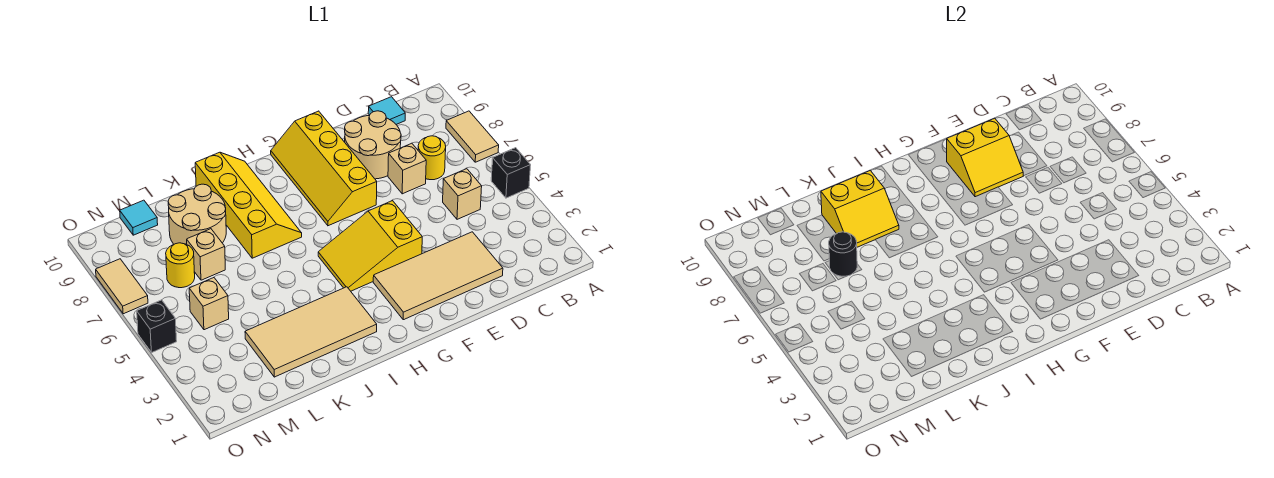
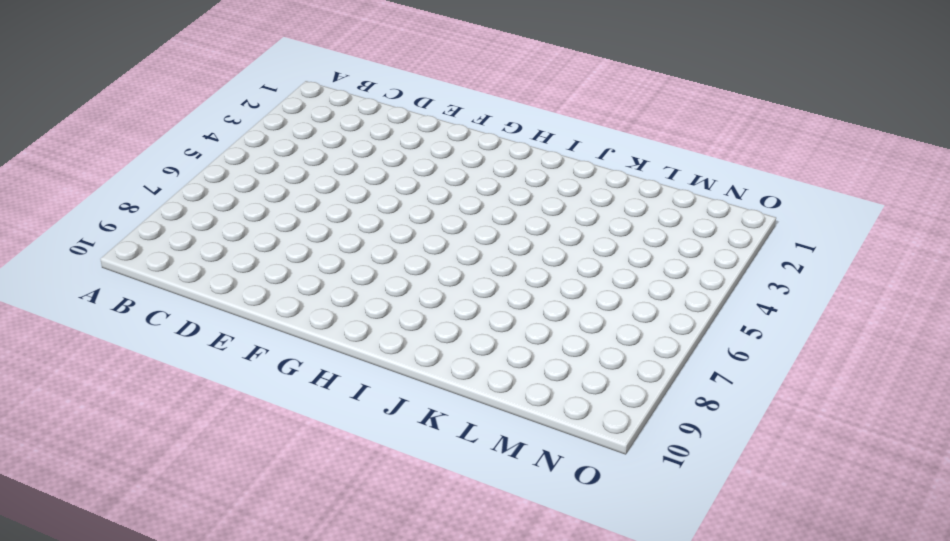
none -> black 1x1 brick [491,148,531,198]
none -> tan 1x2 tile [446,111,499,162]
none -> tan 1x1 brick [443,169,482,219]

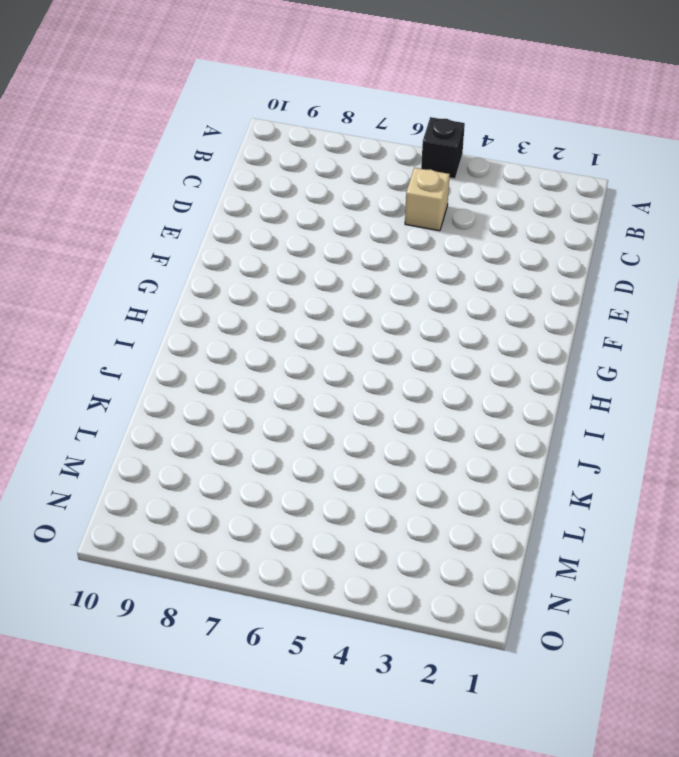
none -> tan 1x2 tile [446,111,499,162]
none -> yellow 1x1 round brick [418,136,446,180]
none -> cyan 1x1 tile [368,97,405,124]

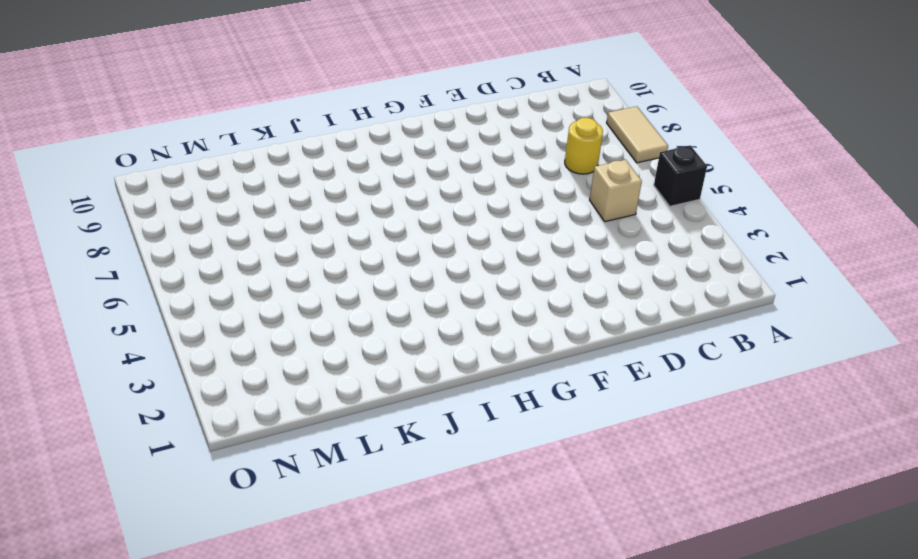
none -> cyan 1x1 tile [368,97,405,124]
none -> tan 2x4 tile [373,232,503,320]
none -> tan 1x1 brick [388,143,426,194]

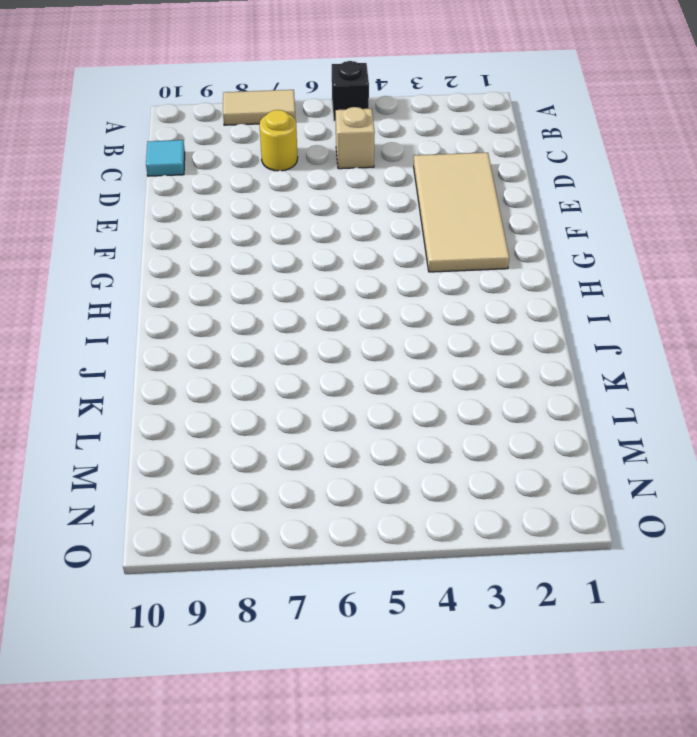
none -> tan 1x1 brick [388,143,426,194]
none -> tan 2x2 round brick [345,111,401,179]
none -> yellow 2x3 slope [318,201,422,291]

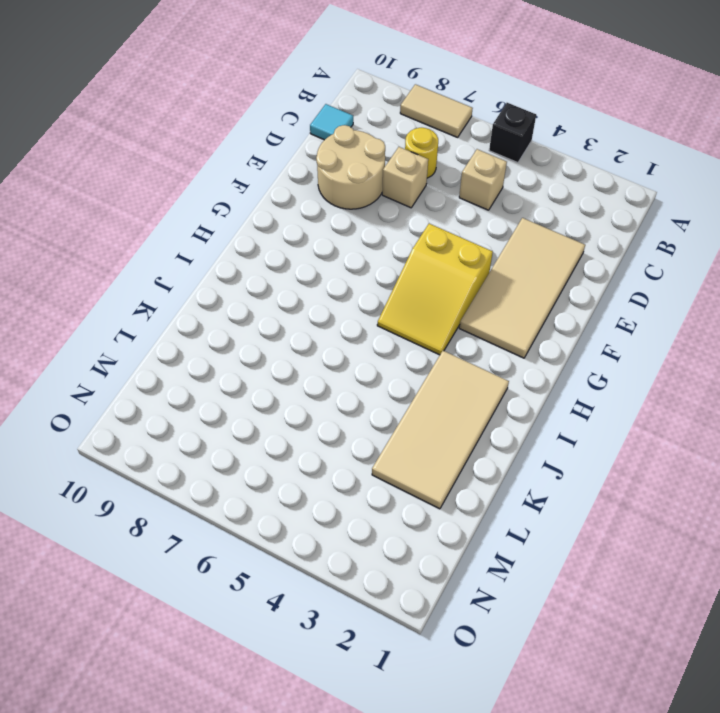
none -> yellow 2x4 slope [271,111,377,226]
none -> yellow 2x4 slope [195,152,302,258]
none -> tan 2x2 round brick [168,184,226,244]

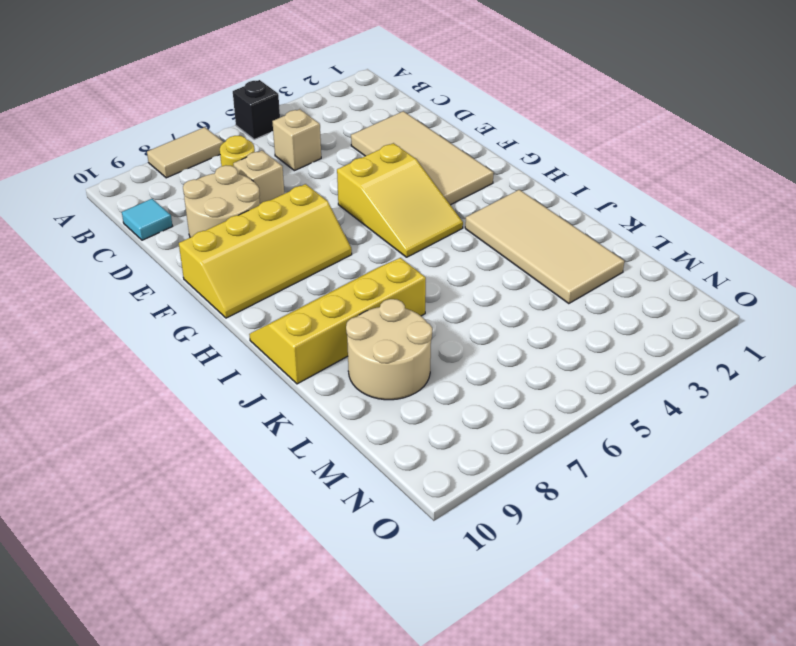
none -> tan 1x1 brick [187,229,225,280]
none -> tan 1x1 brick [189,278,229,330]
none -> yellow 1x1 round brick [166,243,195,288]

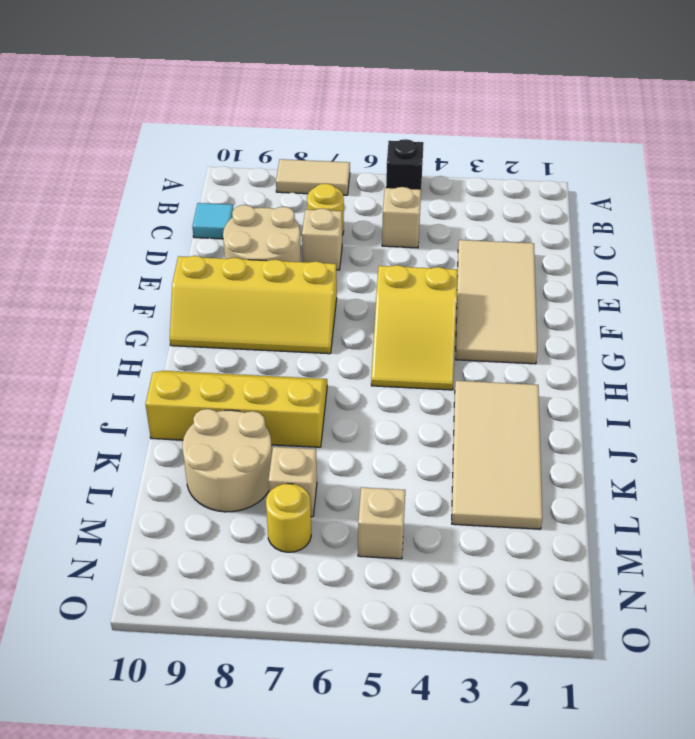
none -> cyan 1x1 tile [120,200,158,235]
none -> black 1x1 brick [137,300,177,352]
none -> tan 1x2 tile [96,259,148,314]

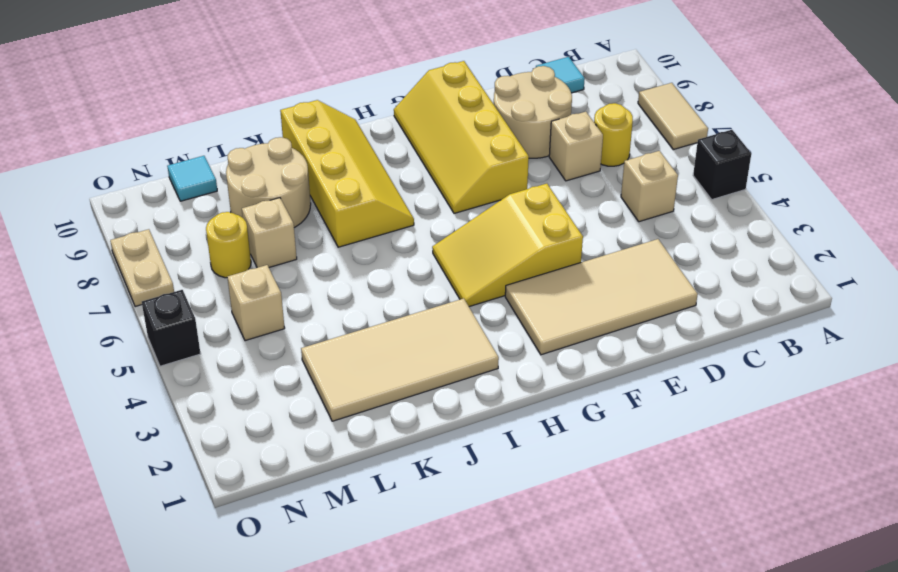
tan 1x2 plate [110,229,174,307] -> tan 1x2 tile [96,259,148,314]
none -> yellow 2x2 slope [947,118,1023,197]
none -> yellow 2x2 slope [821,171,899,247]
none -> black 1x1 round brick [829,232,857,276]

